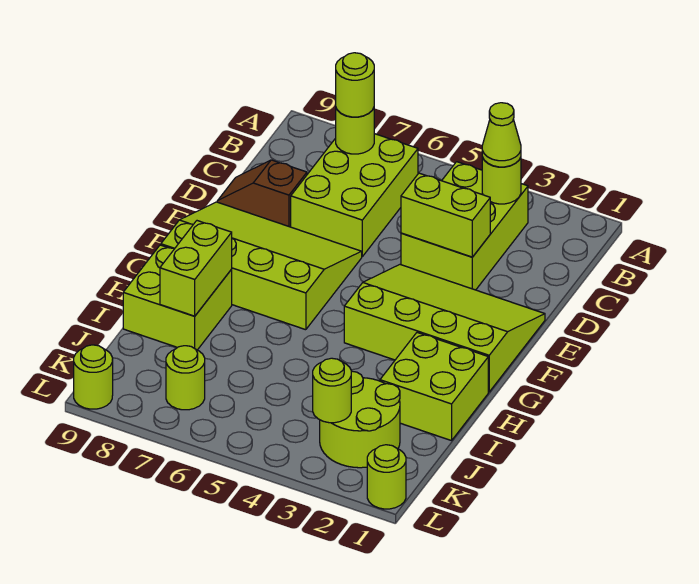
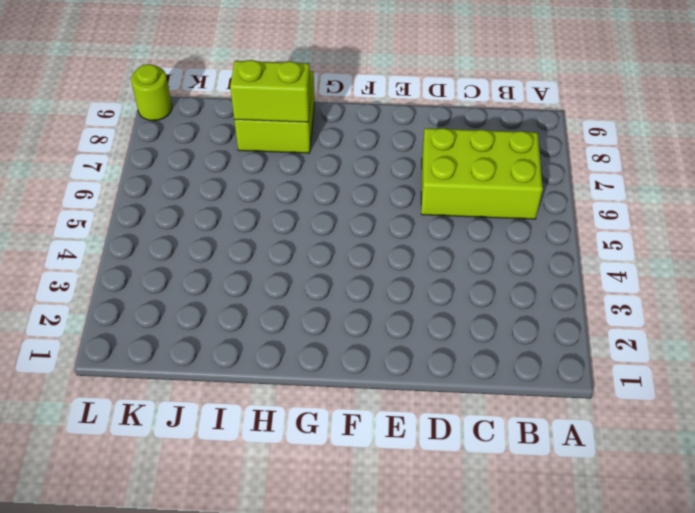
none -> lime 2x3 brick [401,162,528,290]
none -> brown 1x2 slope [217,160,307,227]
none -> lime 3x4 slope [344,265,545,392]

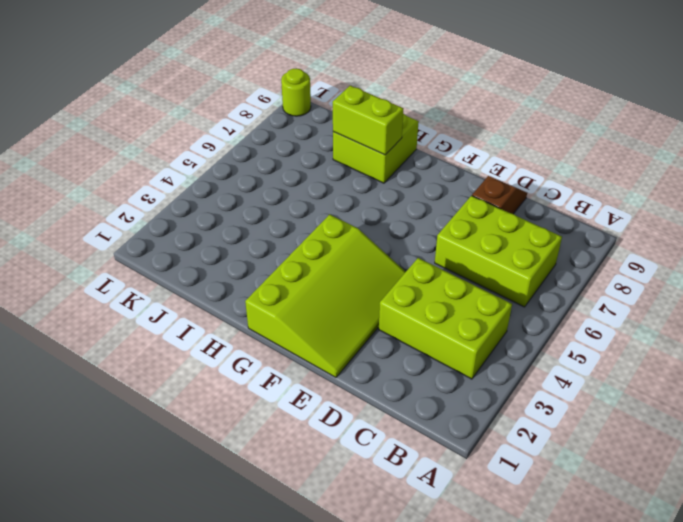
none -> lime 3x4 slope [161,202,362,330]
none -> lime 2x2 brick [380,333,488,441]
none -> lime 2x2 round brick [320,371,400,468]

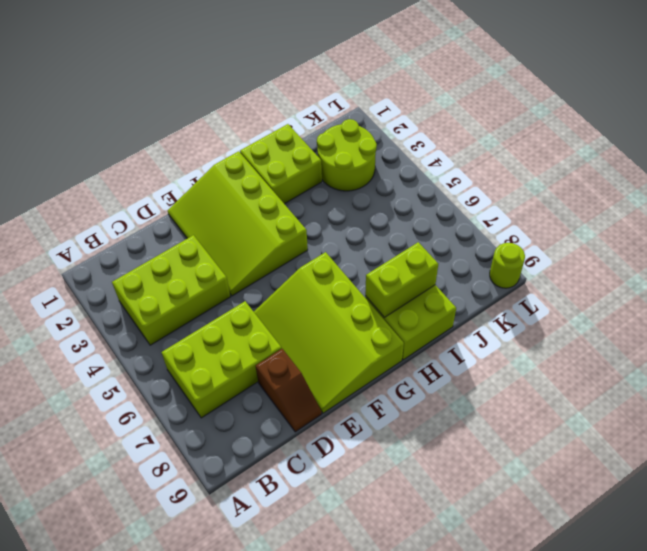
none -> lime 1x1 round brick [166,346,205,410]
none -> lime 1x1 round brick [367,445,406,509]
none -> lime 1x1 round brick [482,157,521,204]

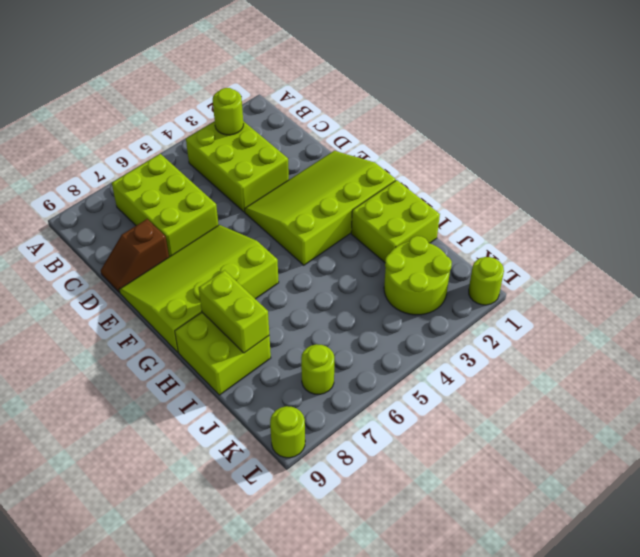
none -> lime 1x1 round brick [336,108,374,154]
none -> lime 1x2 brick [401,173,490,257]
none -> lime 1x1 round brick [313,358,351,423]

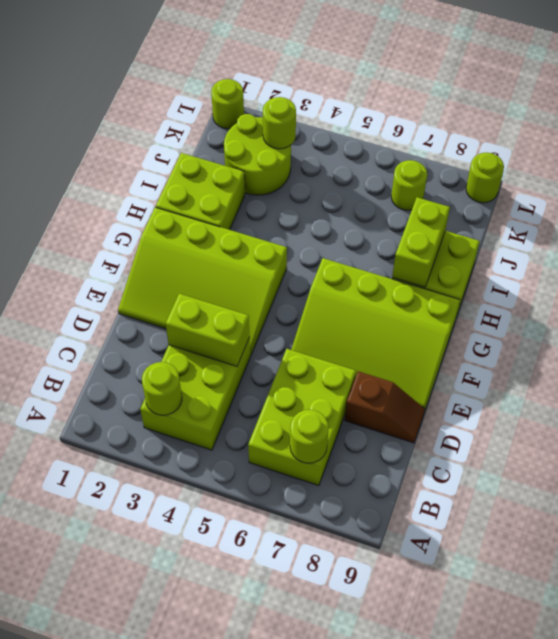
none -> lime 1x1 cone [482,103,521,167]
none -> lime 1x1 round brick [336,53,374,117]

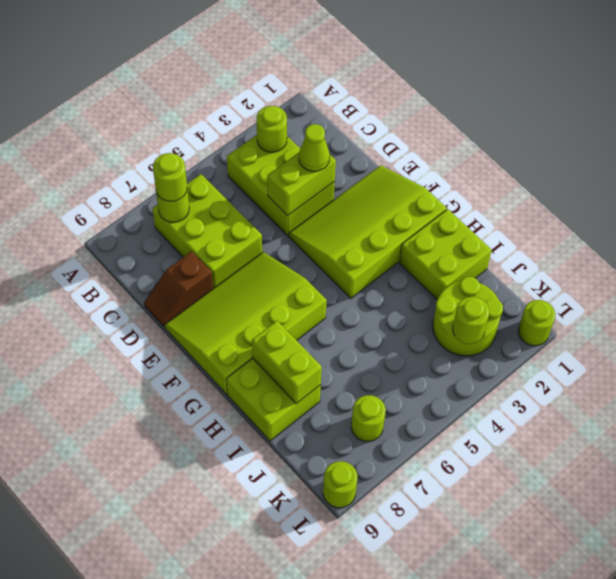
lime 1x1 cone [299,124,330,171] -> lime 1x1 cone moved to [482,103,521,167]

